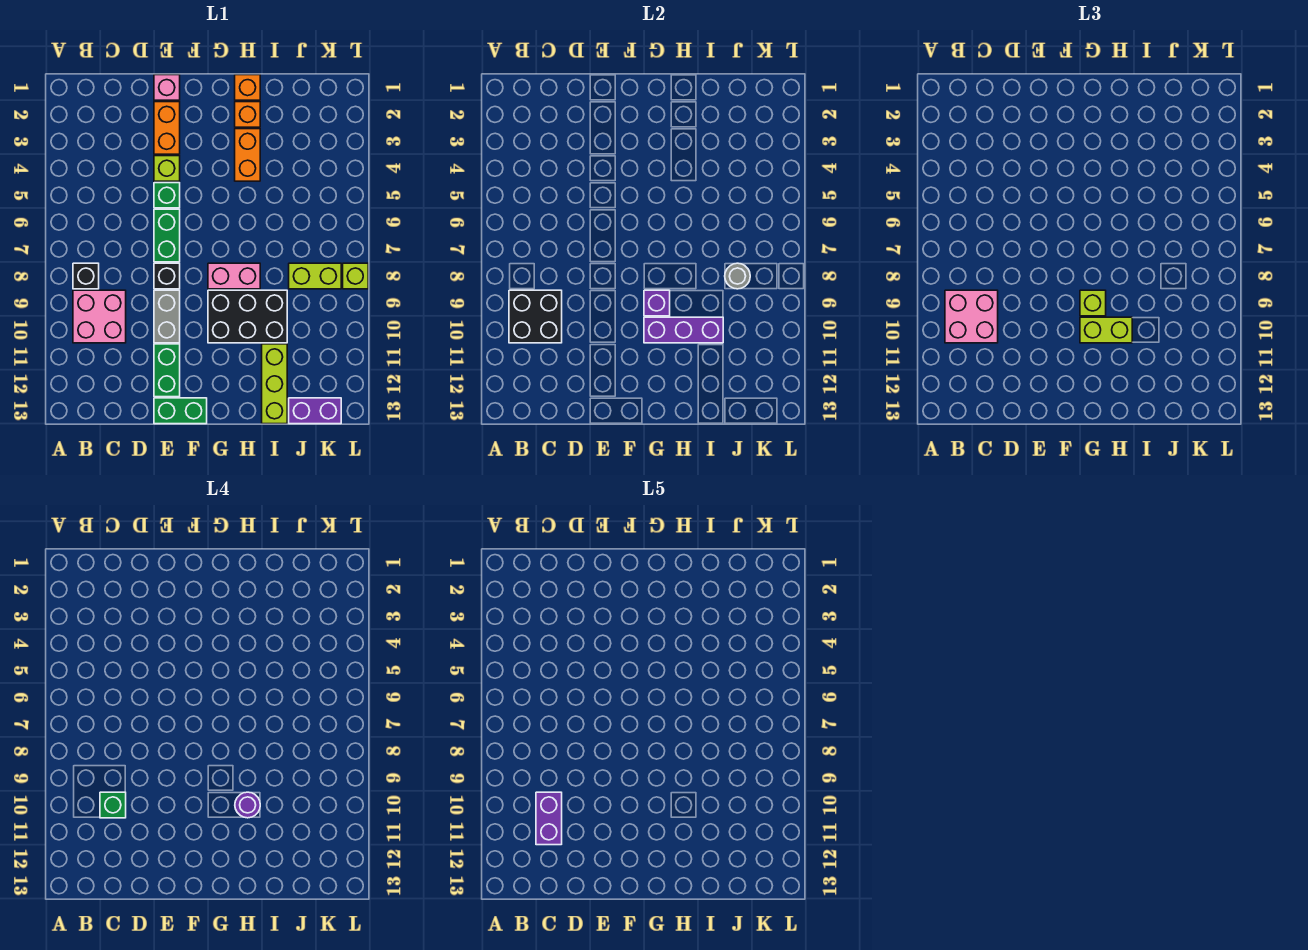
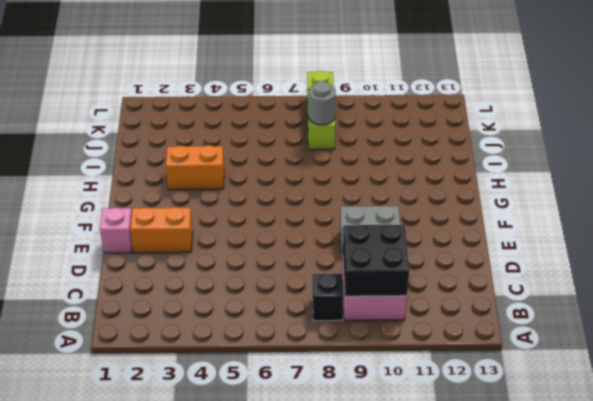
none -> lime 1x1 brick [154,156,180,181]
none -> green 1x1 brick [154,183,180,208]
none -> green 1x2 brick [154,209,180,262]
none -> black 1x1 brick [154,263,180,289]

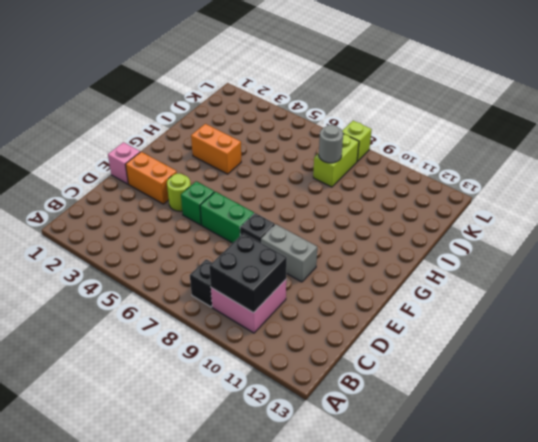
lime 1x1 round brick [167,174,191,211] -> lime 1x1 brick [154,156,180,181]
none -> green 1x2 brick [154,344,180,397]
none -> green 1x2 brick [154,398,207,424]
none -> pink 1x2 brick [208,263,260,289]
none -> black 2x3 brick [208,290,287,343]

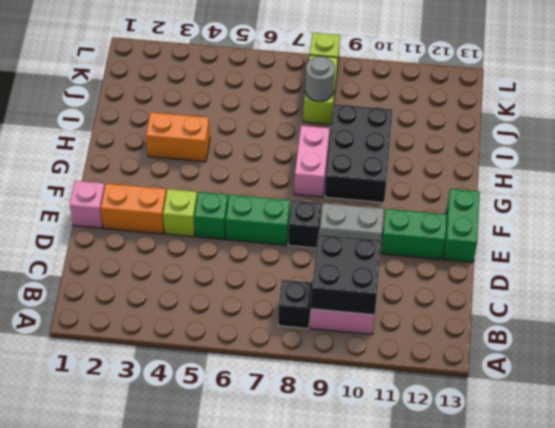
none -> orange 1x1 brick [235,75,260,100]
none -> orange 1x1 brick [235,102,260,127]
none -> lime 1x3 brick [262,344,287,424]
none -> purple 1x2 brick [289,398,341,424]

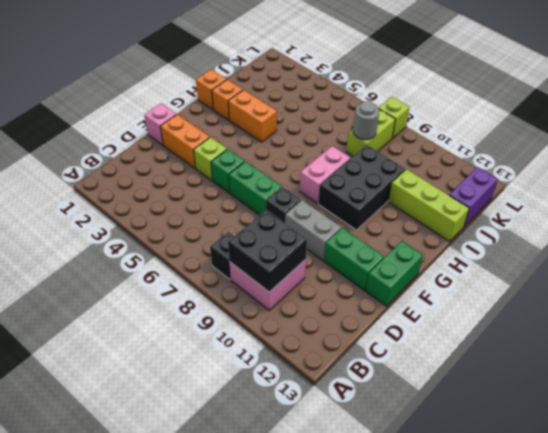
none -> purple 1x1 brick [644,290,670,316]
none -> purple 1x3 brick [644,317,723,343]
none -> pink 2x2 brick [945,290,998,343]
none -> lime 1x1 brick [1080,290,1106,316]

